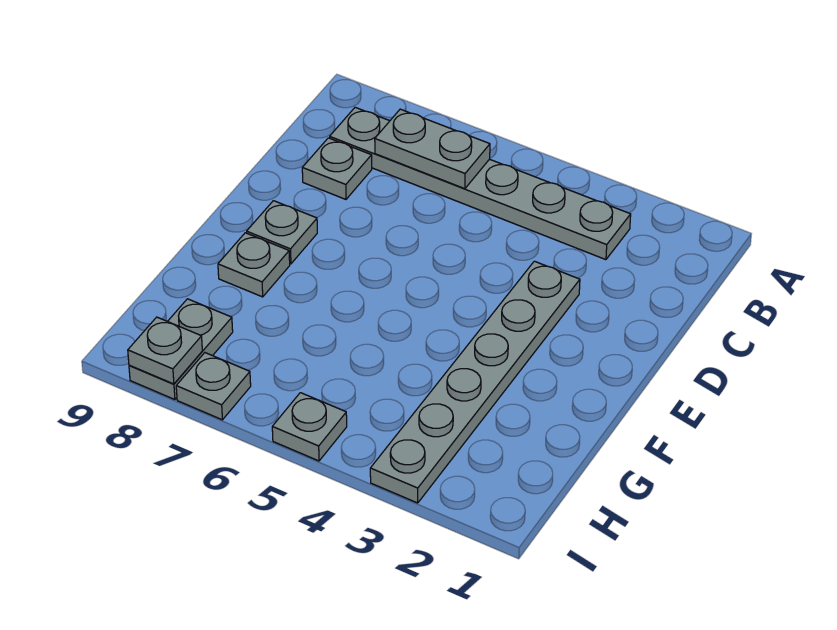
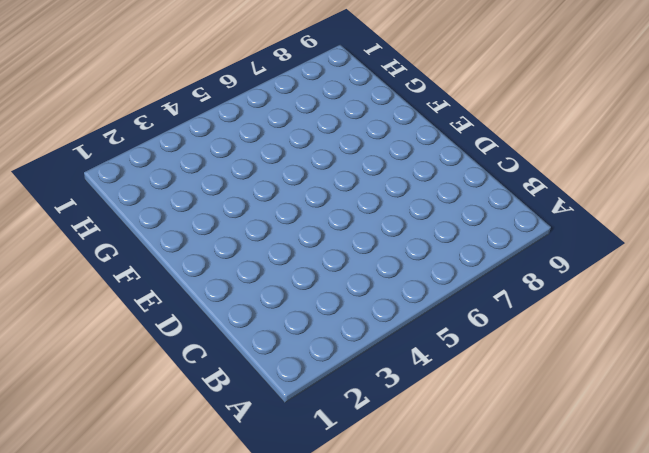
none -> grey 1x6 plate [330,107,631,260]
none -> grey 1x1 plate [302,138,372,199]

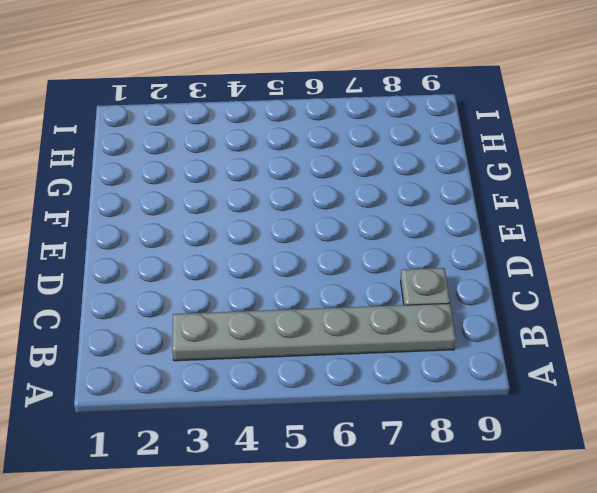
none -> grey 1x6 plate [370,261,580,503]
none -> grey 1x1 plate [247,201,317,264]

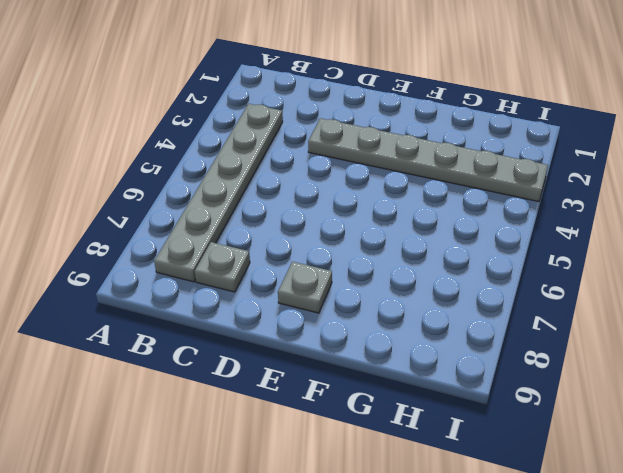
none -> grey 1x1 plate [218,233,290,297]
none -> grey 1x2 plate [129,299,233,400]

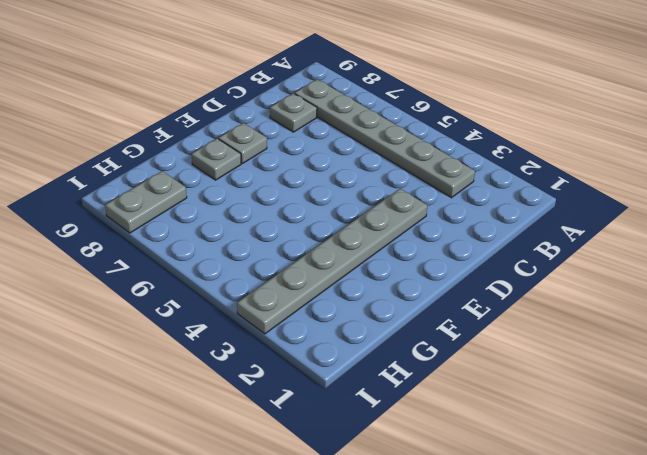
none -> grey 1x1 plate [272,393,347,461]
none -> grey 1x1 plate [176,353,251,420]

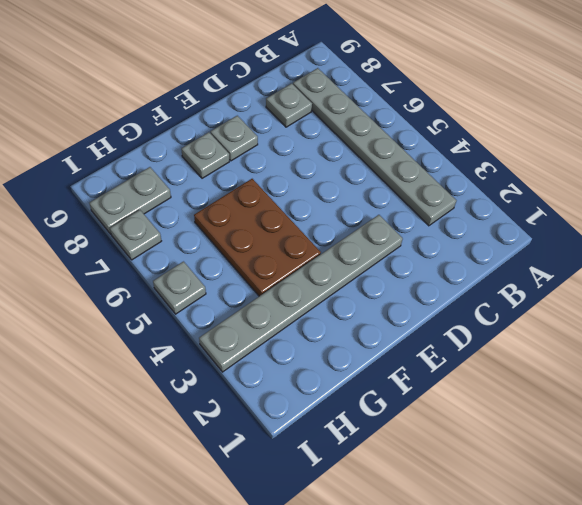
brown 2x3 plate [194,179,321,296] -> none
none -> grey 1x2 plate [375,109,490,189]
none -> grey 1x1 plate [128,317,202,384]

